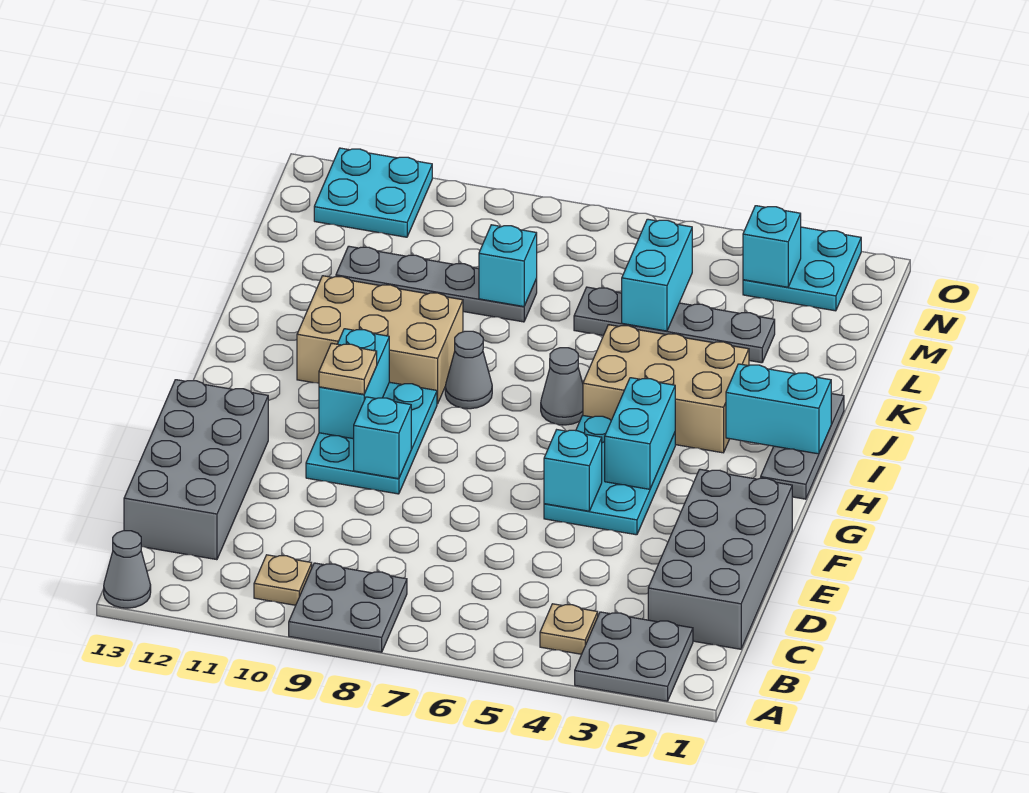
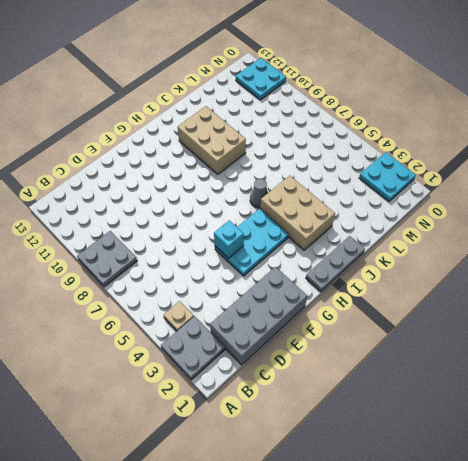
none -> grey 1x1 cone [104,531,151,608]
none -> tan 1x1 plate [254,555,312,605]
none -> grey 2x4 brick [124,380,268,560]

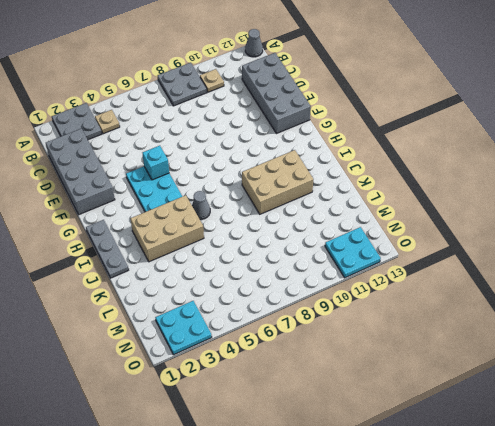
none -> cyan 2x3 plate [306,382,437,494]
none -> grey 1x1 cone [445,331,492,409]
none -> grey 1x4 plate [574,287,775,363]

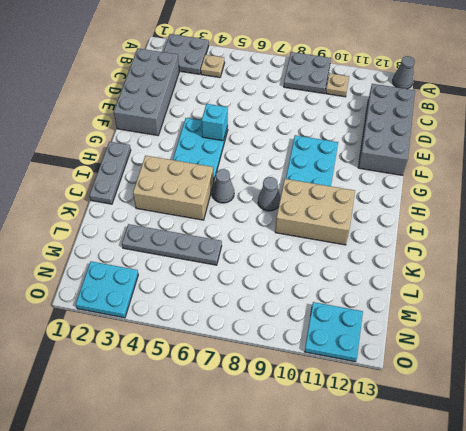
none -> grey 1x4 plate [336,246,537,322]
none -> cyan 1x1 brick [354,397,411,479]
none -> cyan 1x2 brick [605,378,675,489]

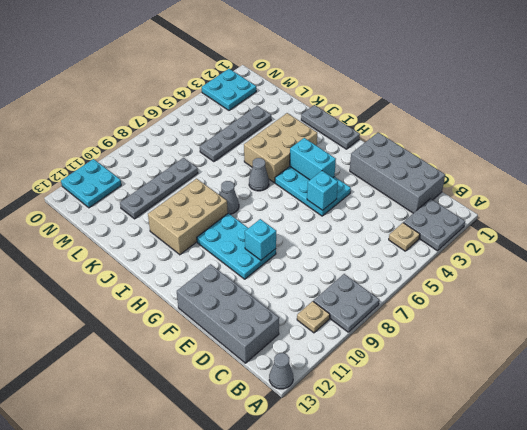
none -> cyan 1x2 brick [319,329,389,439]
none -> cyan 1x2 brick [726,364,831,454]
none -> cyan 1x2 brick [622,219,692,331]

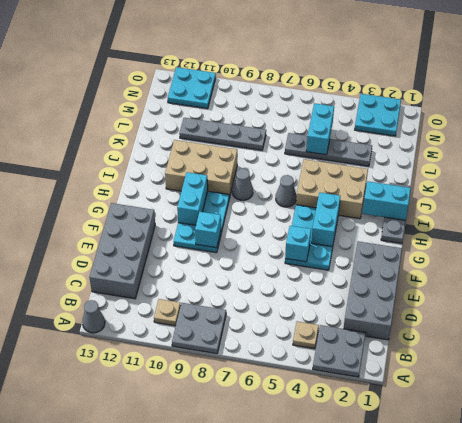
none -> cyan 1x1 brick [479,225,537,307]
none -> cyan 1x1 brick [743,206,801,287]
none -> tan 1x1 plate [319,343,377,394]

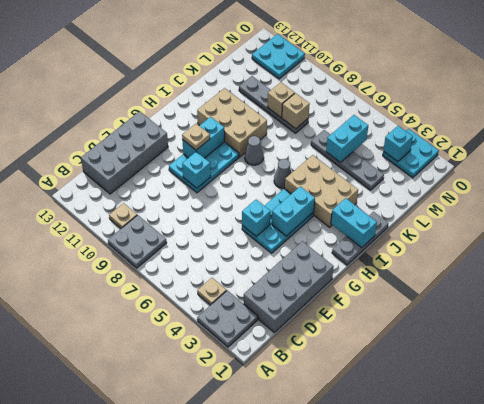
tan 1x1 brick [282,93,310,129] -> cyan 1x1 brick [479,225,537,307]
tan 1x1 brick [267,82,295,117] -> none
none -> grey 1x1 cone [104,531,151,608]

